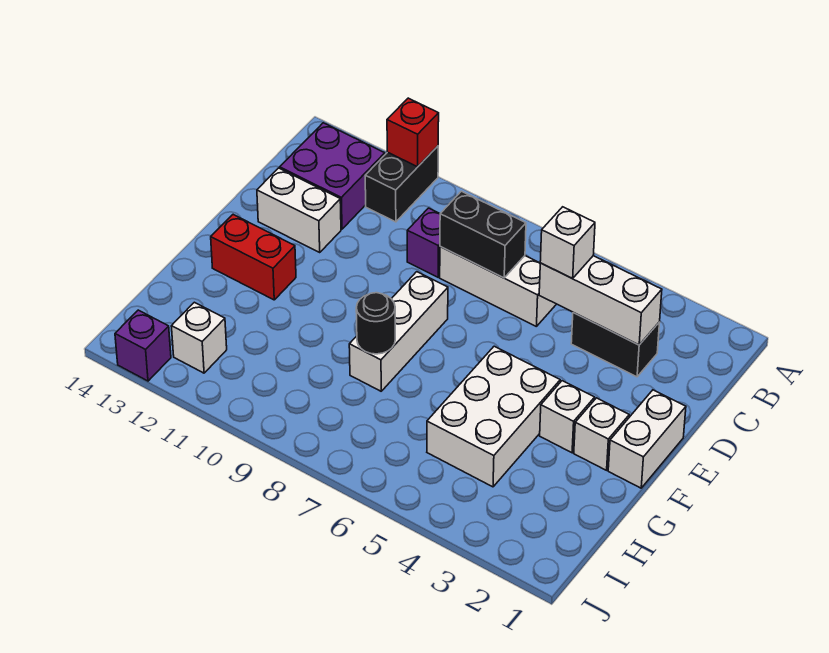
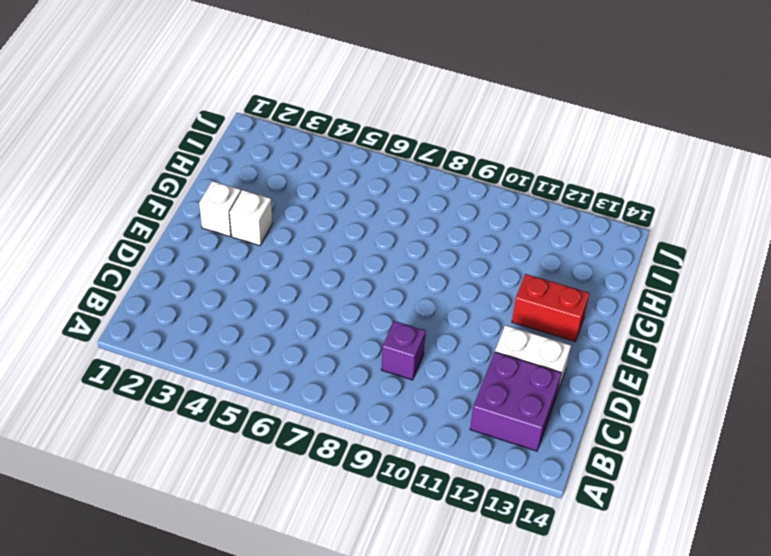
none -> black 1x2 brick [365,146,438,222]
none -> black 1x2 brick [571,313,660,377]
none -> white 1x3 brick [440,247,556,327]

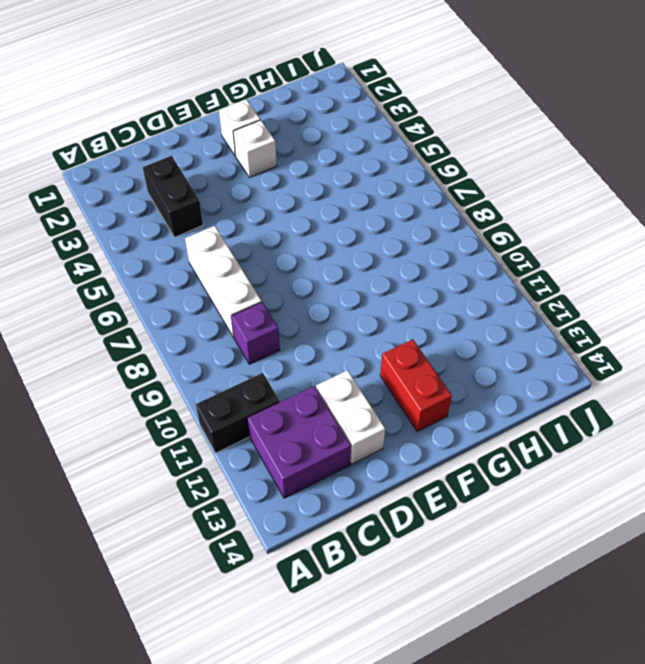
none -> white 1x2 brick [608,390,686,488]
none -> white 1x3 brick [349,272,448,391]
none -> white 2x3 brick [427,346,560,487]

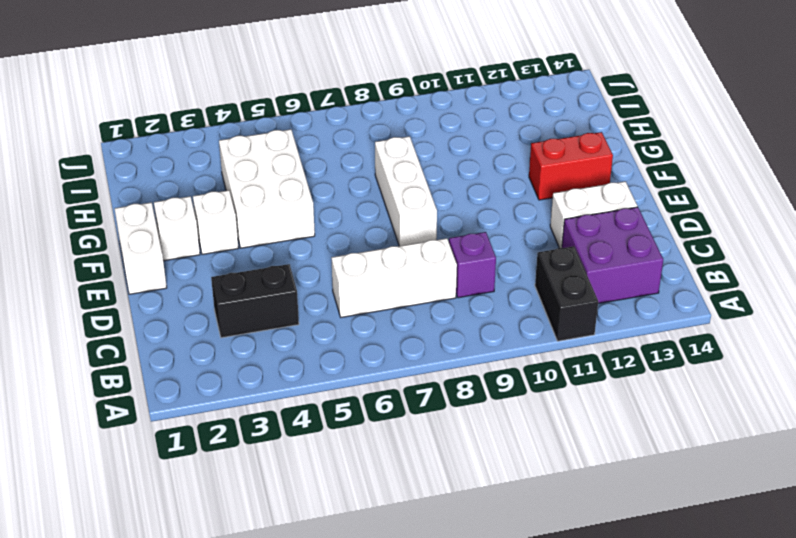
none -> white 1x1 brick [171,302,227,373]
none -> purple 1x1 brick [115,310,171,381]
none -> red 1x1 brick [387,98,439,167]

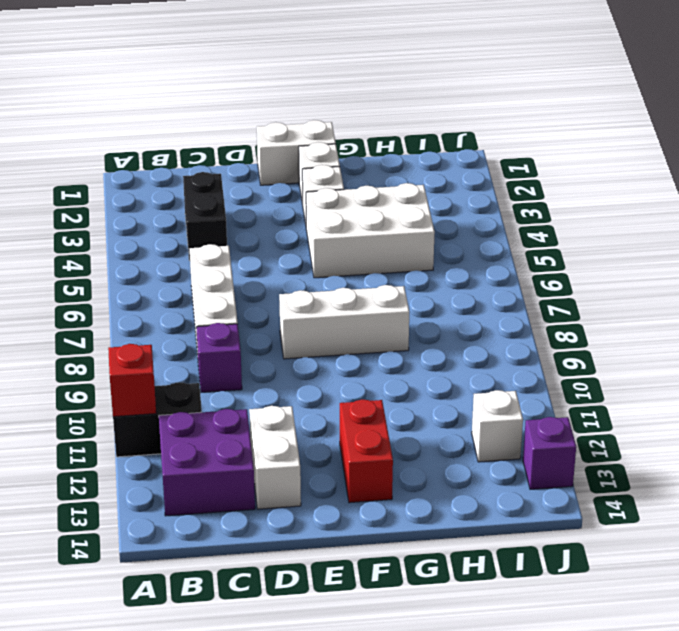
none -> white 1x3 brick [539,256,662,345]
none -> black 1x2 brick [440,191,526,278]
none -> black 1x1 round brick [356,293,395,354]

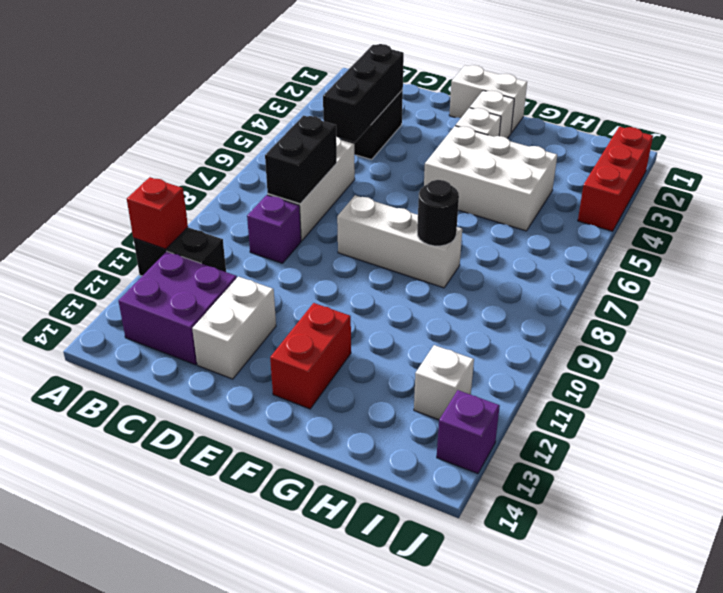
black 1x3 brick [323,44,404,142] -> white 1x3 brick [539,256,662,345]
red 1x3 brick [578,127,653,231] -> none
none -> white 1x1 brick [540,207,595,279]

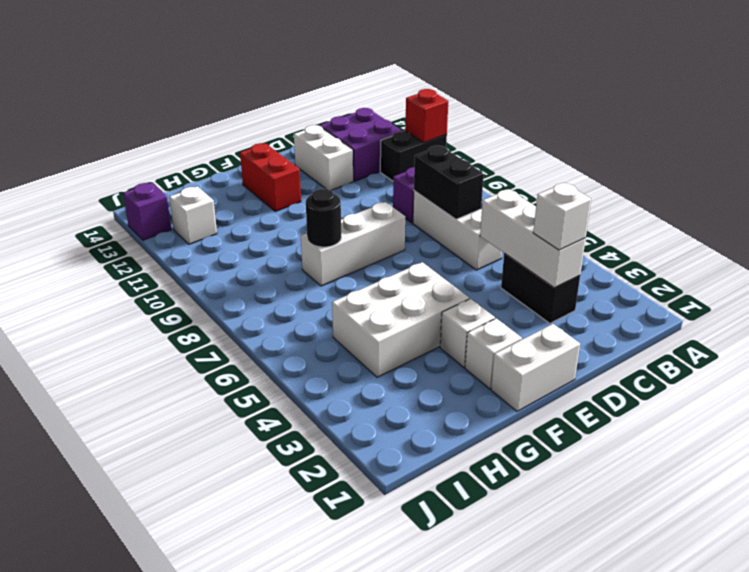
white 1x1 brick [533,183,591,250] -> white 1x1 brick moved to [540,207,595,279]

